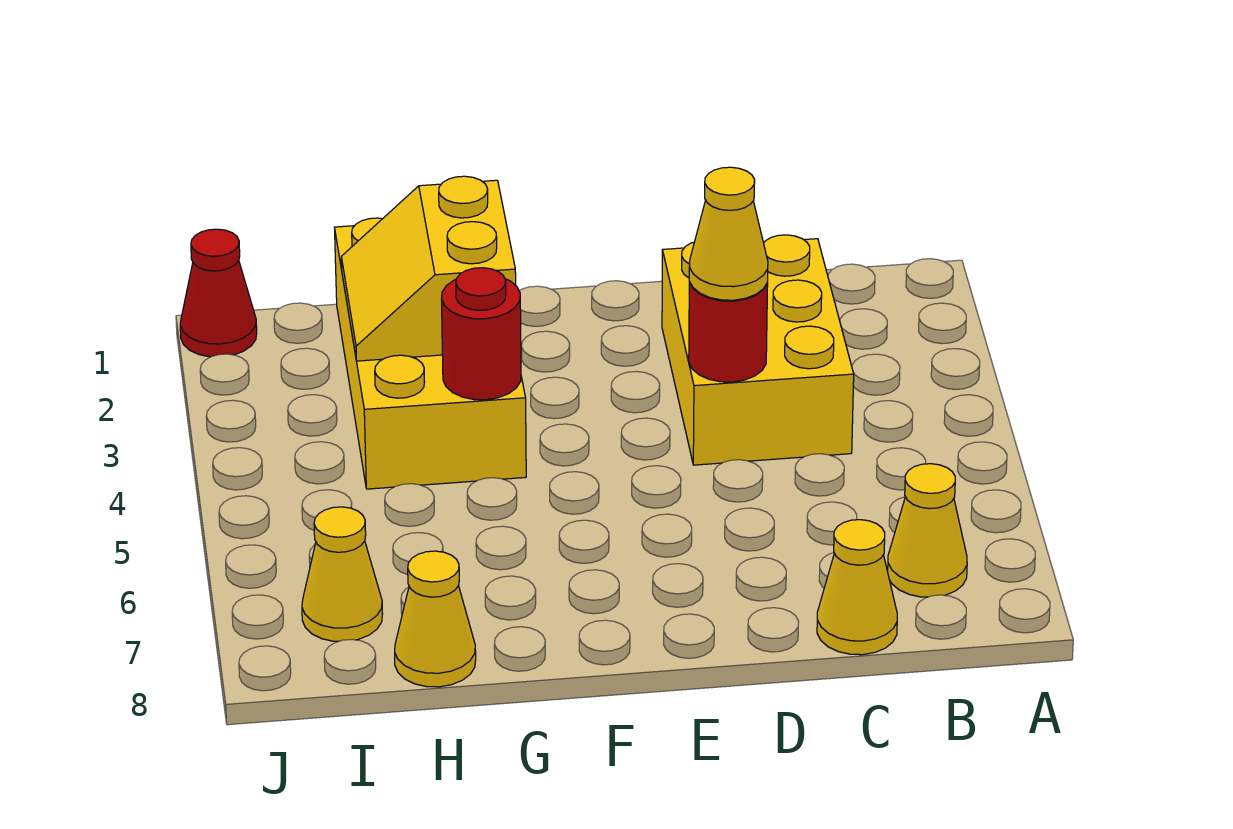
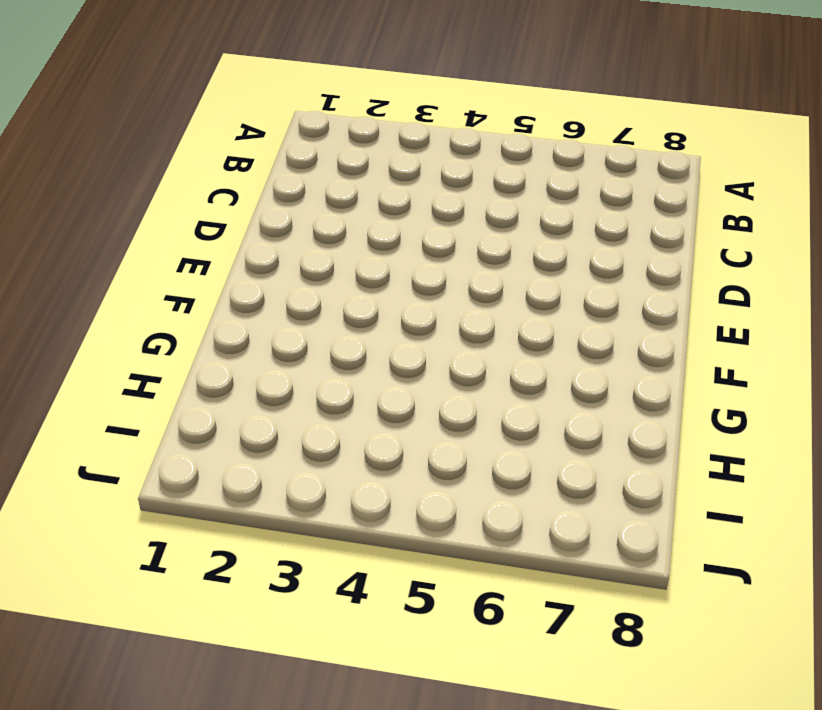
none -> yellow 1x1 cone [888,464,967,597]
none -> yellow 2x3 brick [662,235,854,465]

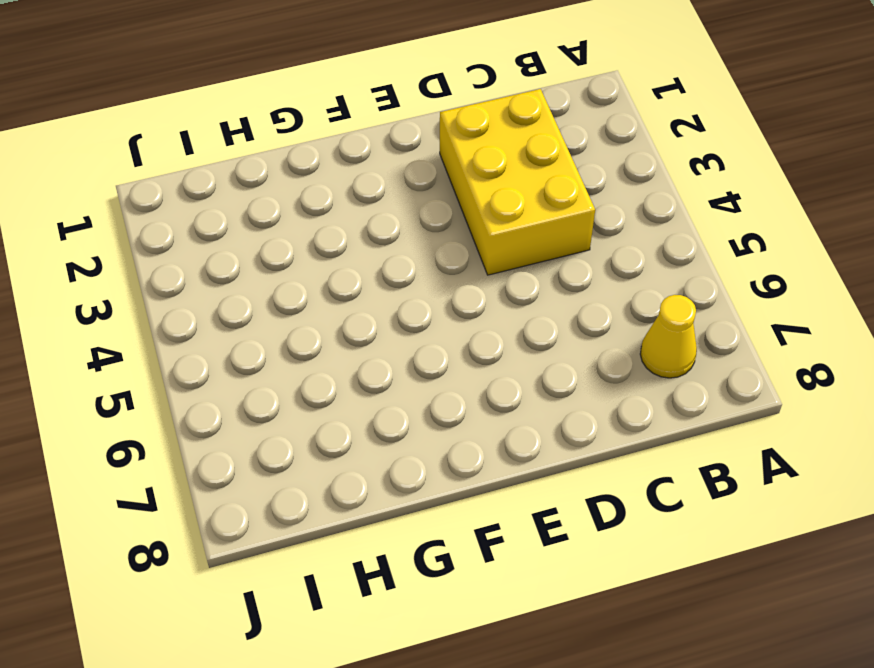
none -> yellow 1x1 cone [817,520,897,655]
none -> yellow 2x4 brick [334,218,526,489]

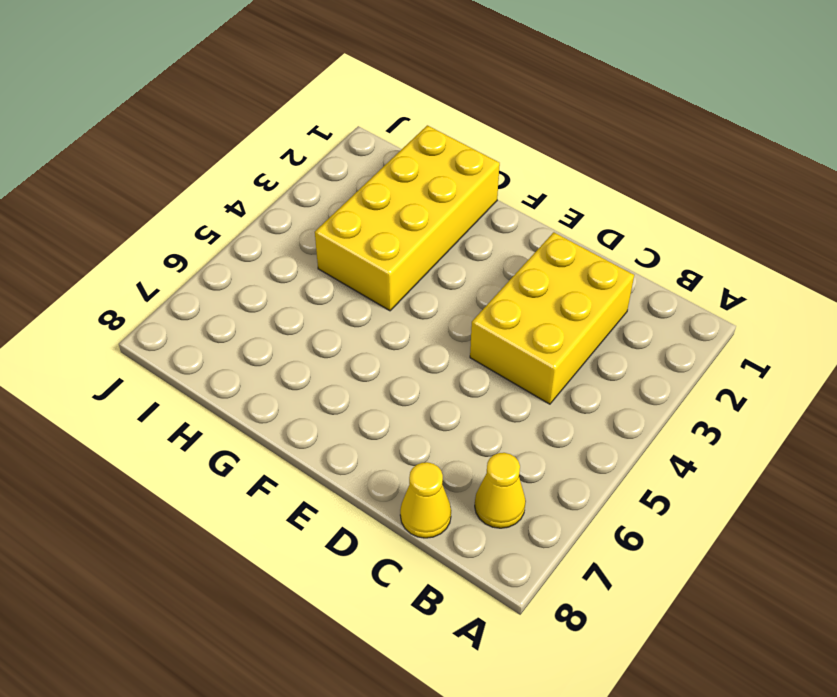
none -> yellow 1x1 cone [395,551,476,687]
none -> yellow 1x1 cone [302,507,382,641]

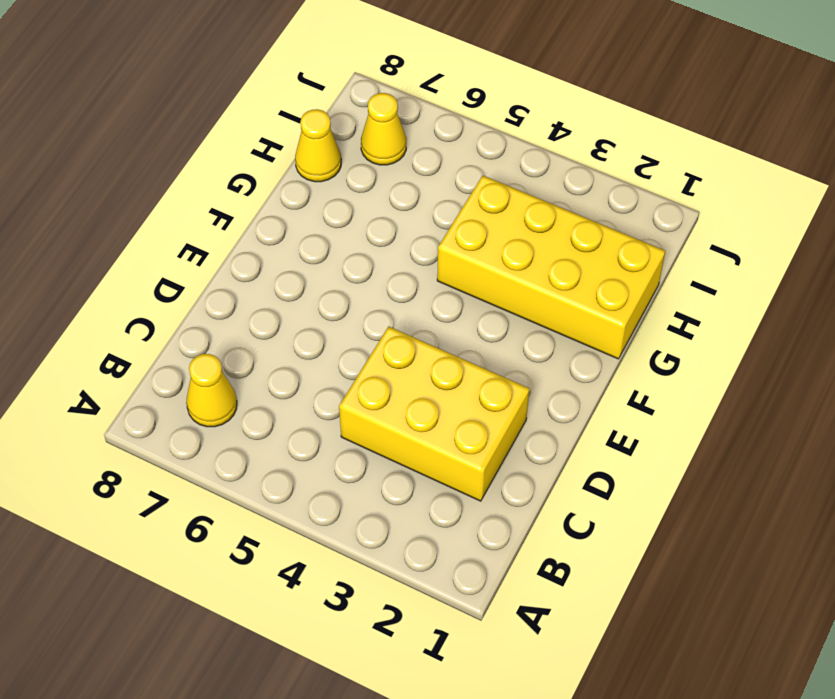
none -> yellow 1x1 cone [817,520,897,655]
none -> red 1x1 cone [180,229,257,357]

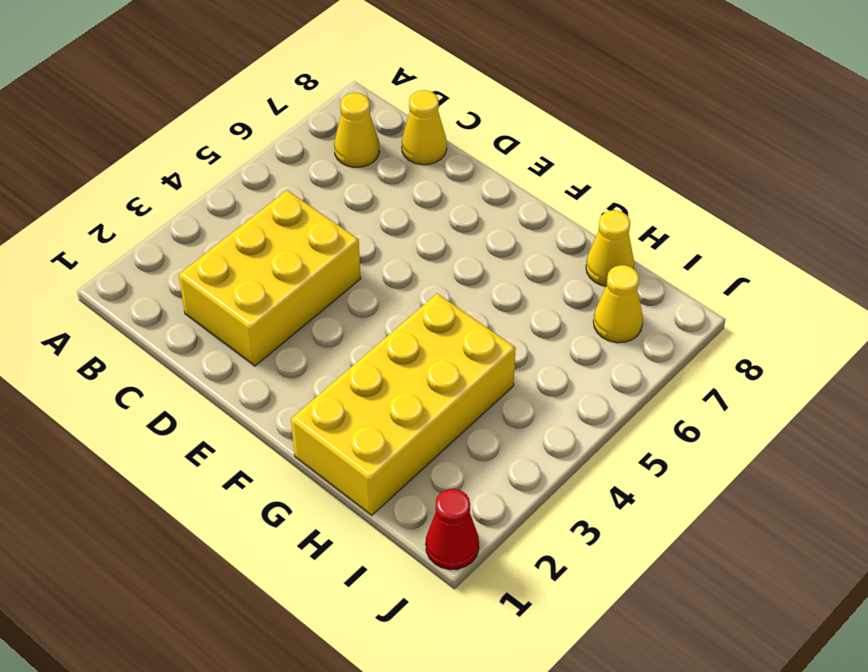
none -> red 1x1 round brick [689,281,768,382]
none -> yellow 2x2 slope [341,176,516,361]

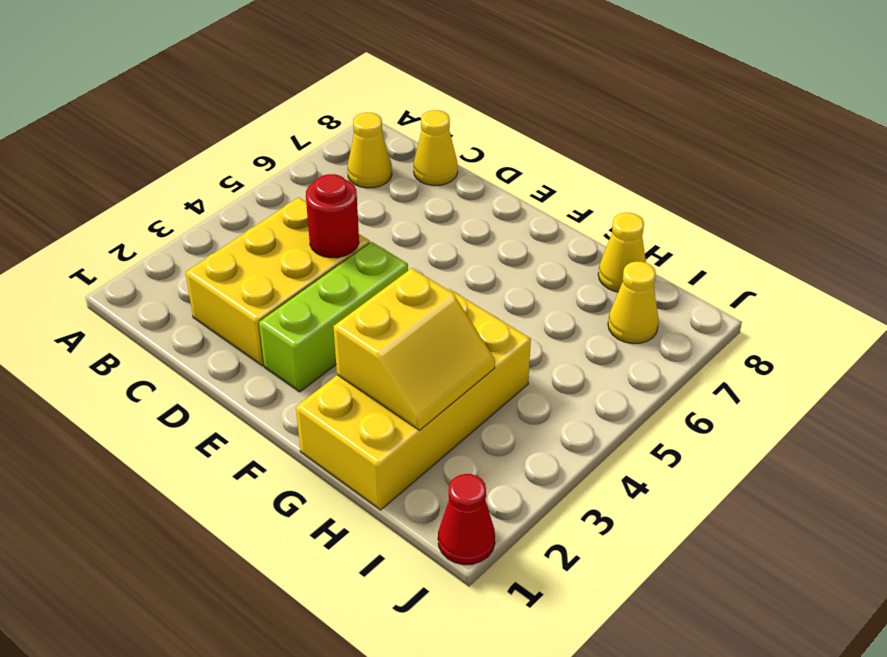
lime 1x3 brick [259,242,408,392] -> none
none -> red 1x1 round brick [441,268,521,400]
none -> yellow 1x1 cone [689,167,768,300]

